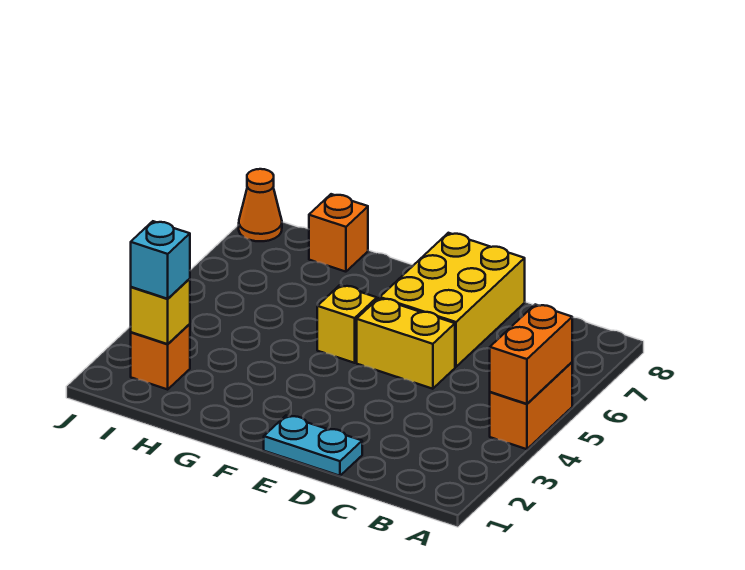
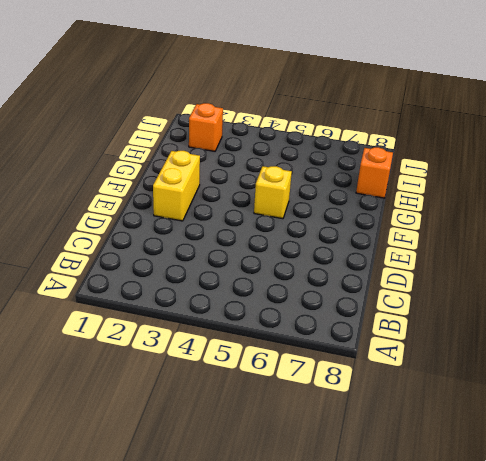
yellow 1x2 brick [153,151,200,221] -> yellow 1x2 brick moved to [357,298,455,389]
none -> orange 1x2 brick [490,362,572,449]
none -> cyan 1x2 plate [264,416,362,476]

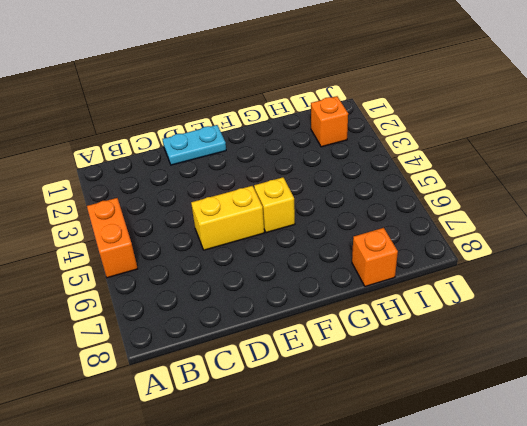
none -> yellow 2x3 brick [380,233,525,367]
none -> orange 1x1 cone [239,169,282,241]

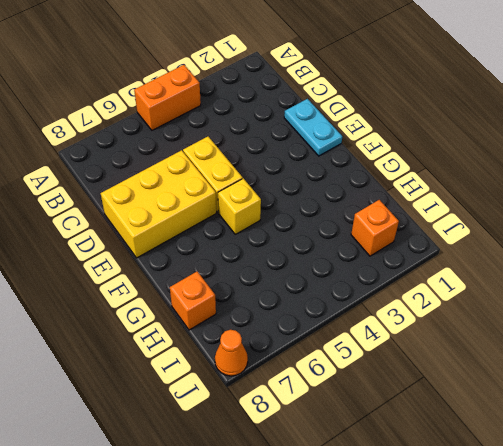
none -> orange 1x2 brick [490,305,572,404]
none -> yellow 1x1 brick [131,279,190,344]

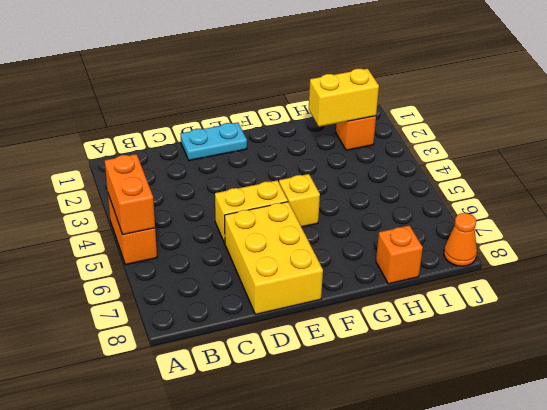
yellow 1x2 brick [309,69,379,127] -> yellow 1x1 brick [131,279,190,344]
none -> cyan 1x1 brick [131,221,190,299]

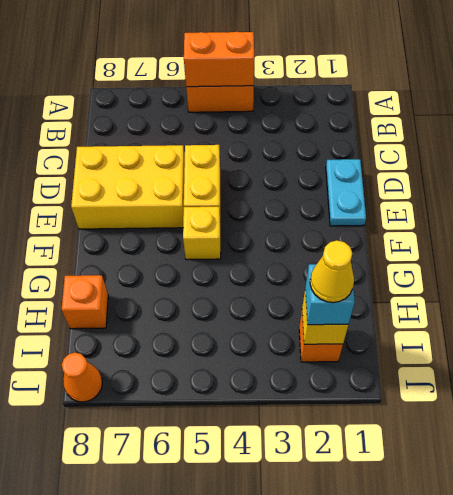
yellow 1x1 cone [310,241,354,303] -> none

